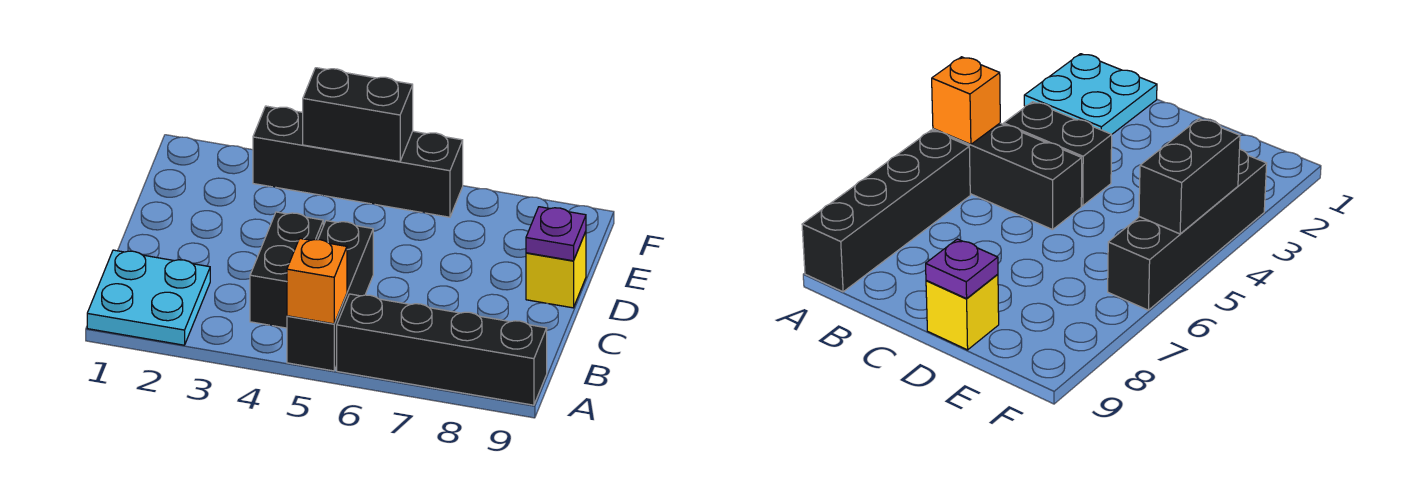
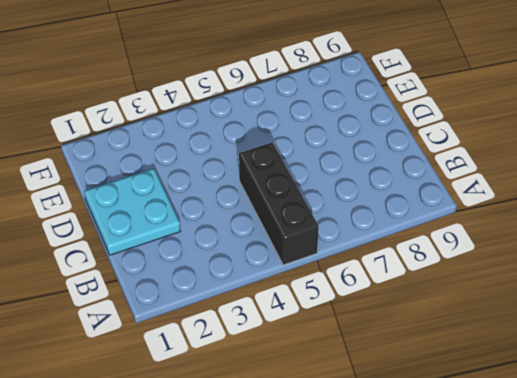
cyan 2x2 plate [84,168,181,255] -> cyan 2x2 plate moved to [87,250,210,345]
none -> black 1x4 brick [337,294,547,405]
none -> black 1x2 brick [250,212,323,328]

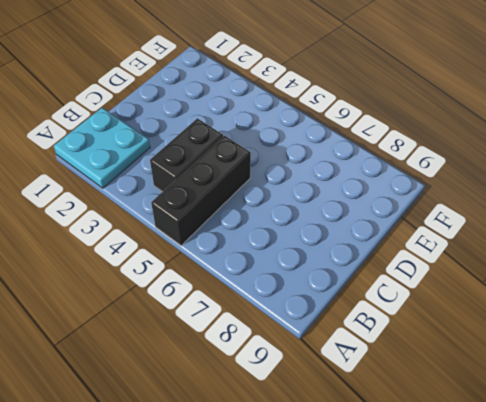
none -> black 1x4 brick [337,294,547,405]
none -> yellow 1x1 brick [526,232,586,308]

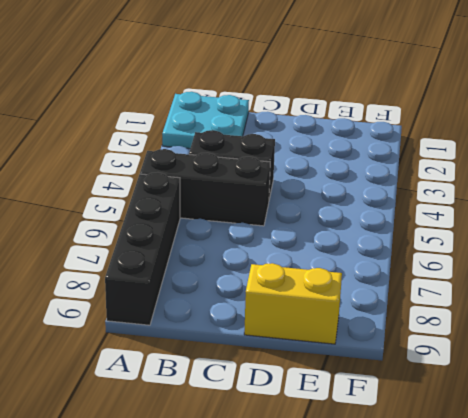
yellow 1x2 brick [244,263,342,344] -> yellow 1x1 brick [526,232,586,308]
none -> black 1x4 brick [253,106,463,217]
none -> orange 1x1 brick [287,238,347,324]

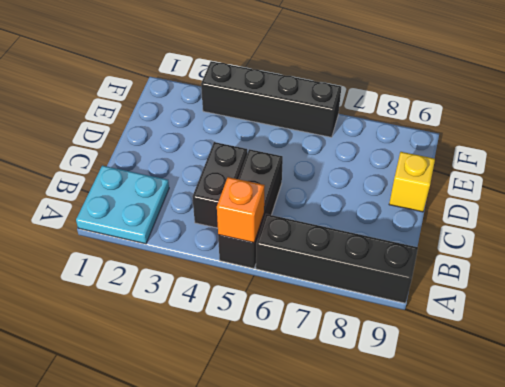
none -> purple 1x1 plate [526,207,586,261]
none -> black 1x2 brick [303,68,413,162]

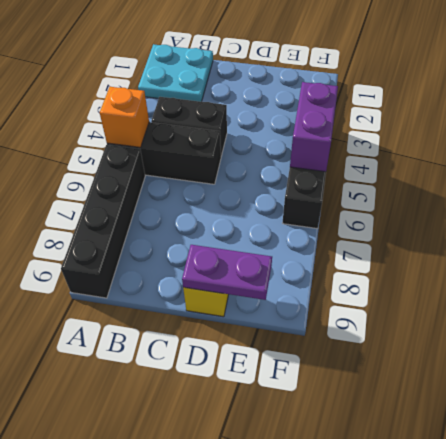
purple 1x2 plate [182,245,272,300] -> purple 1x1 plate [526,207,586,261]
purple 1x2 brick [290,82,338,172] -> black 1x2 brick [303,68,413,162]

